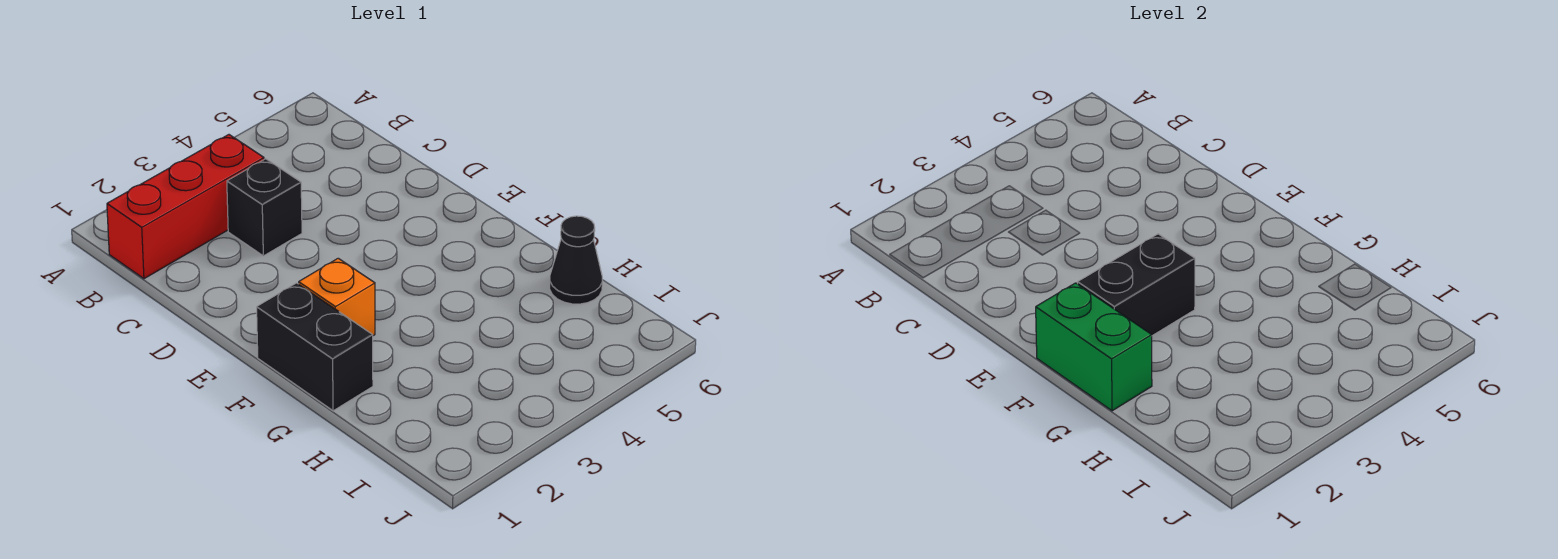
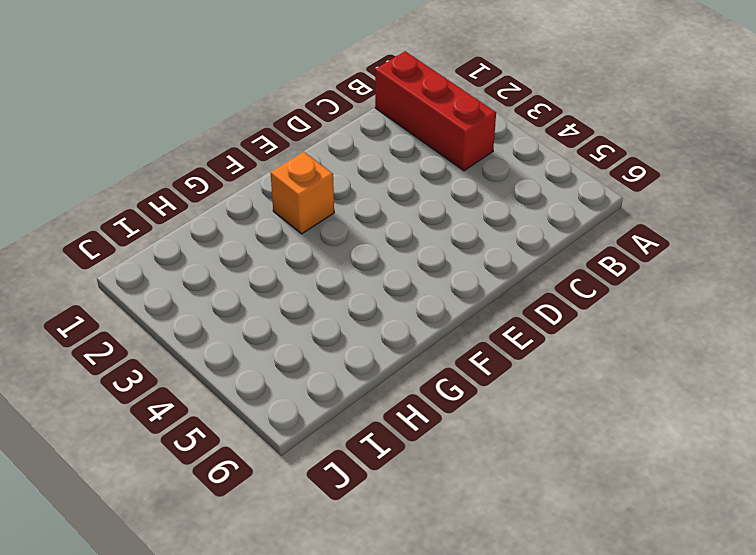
none -> black 1x1 brick [227,159,302,256]
none -> black 1x2 brick [257,283,373,411]

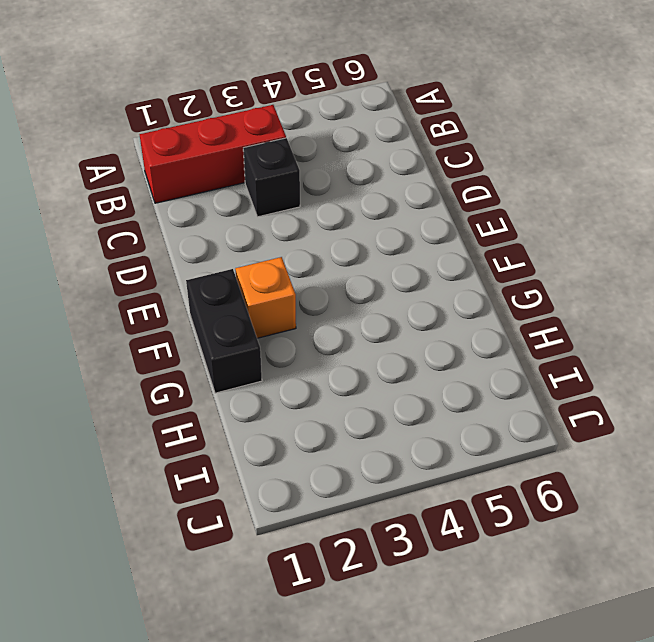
none -> black 1x1 cone [550,216,602,304]
none -> green 1x2 brick [1036,283,1152,411]

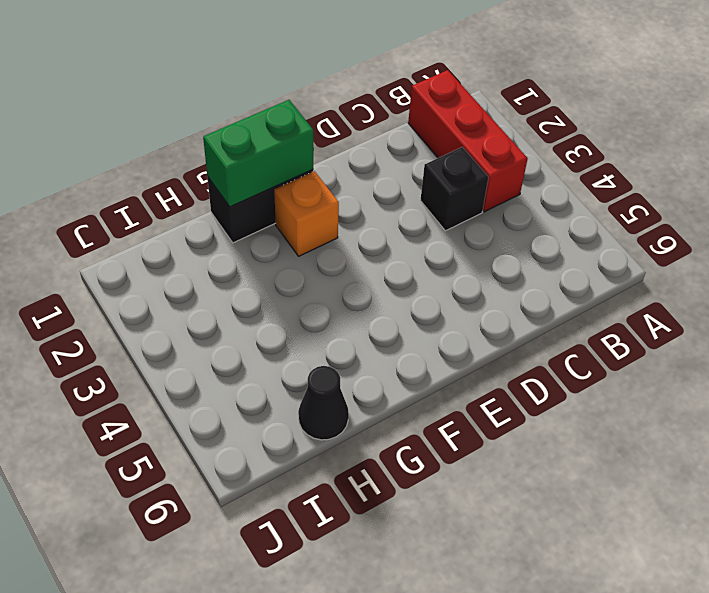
none -> black 1x2 brick [1078,234,1195,336]

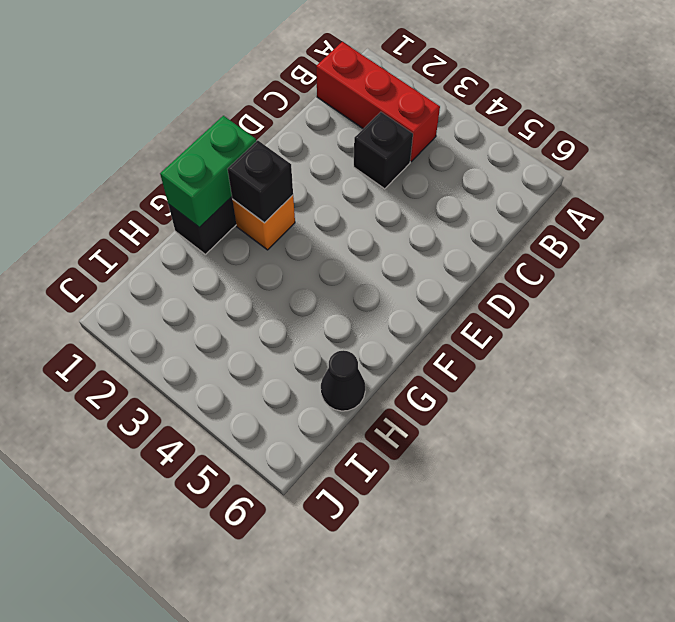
black 1x1 brick [228,140,293,223] -> black 1x2 brick [1078,234,1195,336]

